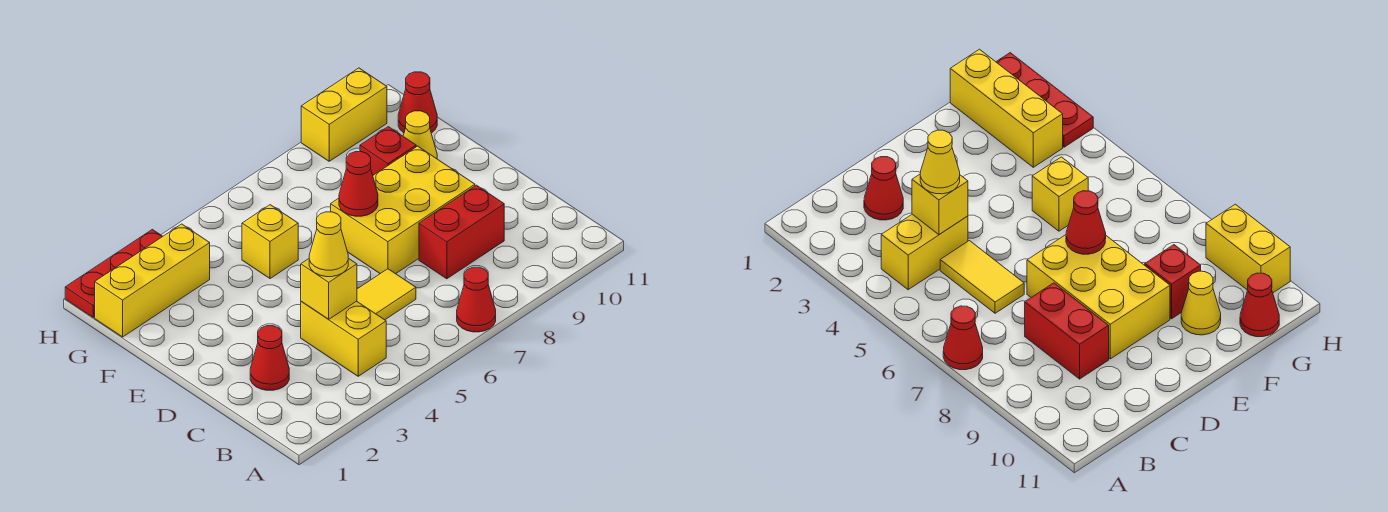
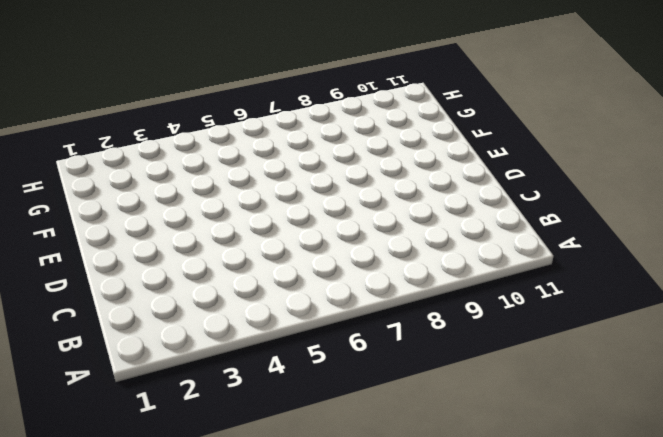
none -> red 1x1 cone [457,267,496,332]
none -> yellow 1x2 brick [301,301,386,376]
none -> red 1x1 cone [250,326,289,390]

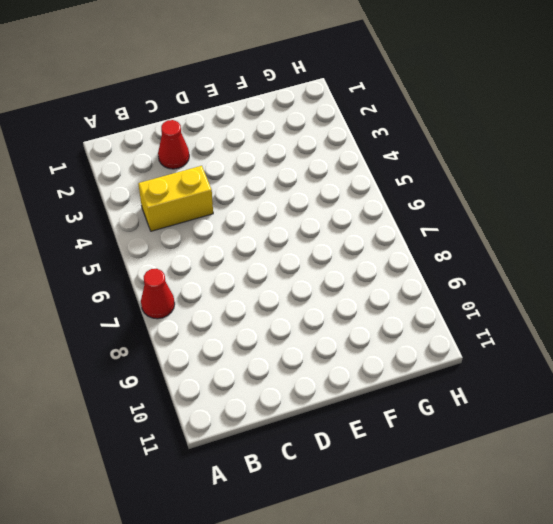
none -> yellow 1x2 tile [357,269,416,320]
none -> red 1x2 brick [419,185,504,279]
none -> yellow 2x3 brick [331,146,475,274]

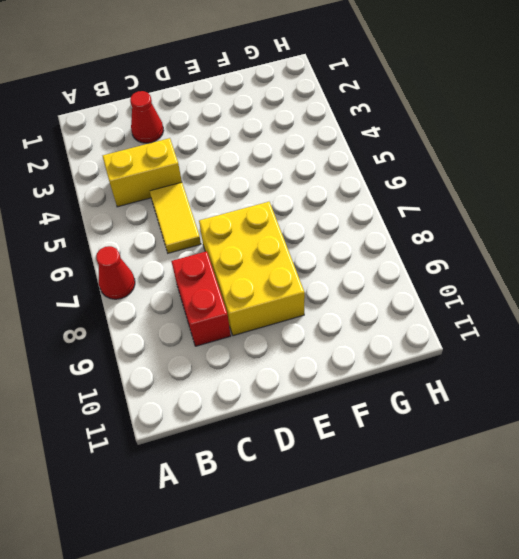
none -> yellow 1x1 brick [242,205,298,279]
none -> red 1x1 brick [360,127,416,175]
none -> yellow 1x1 cone [403,111,437,159]

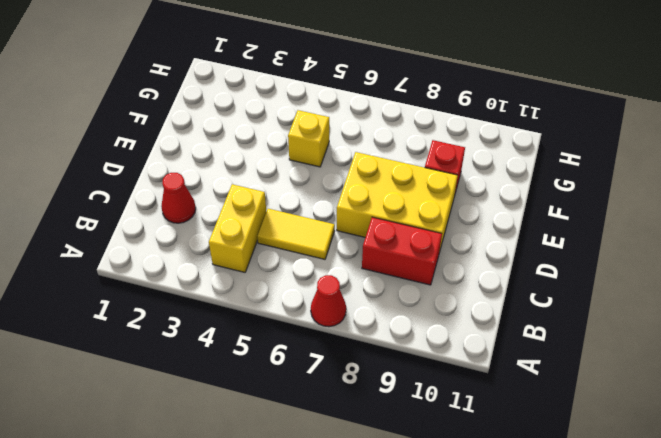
none -> yellow 1x1 cone [403,111,437,159]
none -> yellow 1x3 brick [95,224,210,337]
none -> red 1x1 cone [398,72,437,133]

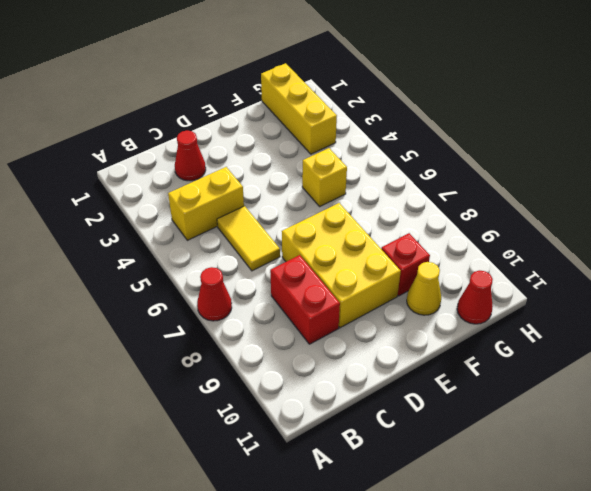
none -> red 1x3 plate [65,229,163,317]
none -> yellow 1x2 brick [301,68,387,161]
none -> yellow 1x1 brick [301,258,357,319]

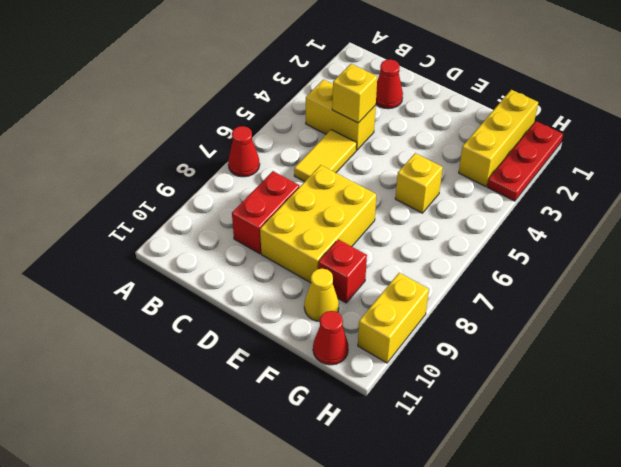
none -> red 1x1 cone [339,152,378,216]
none -> yellow 1x1 cone [309,212,348,277]

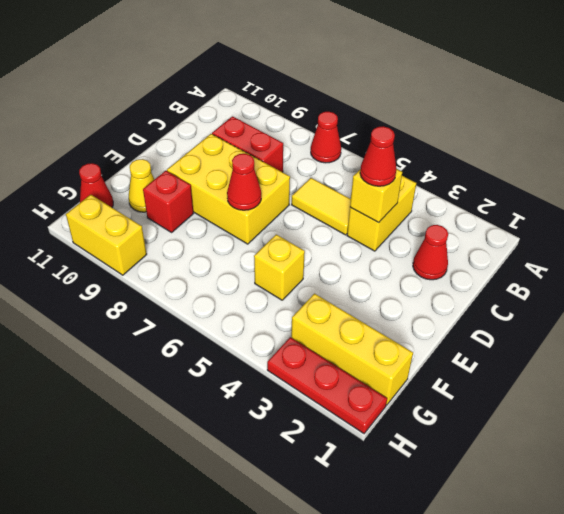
red 1x1 cone [360,126,397,186] -> yellow 1x1 cone [309,212,348,277]

